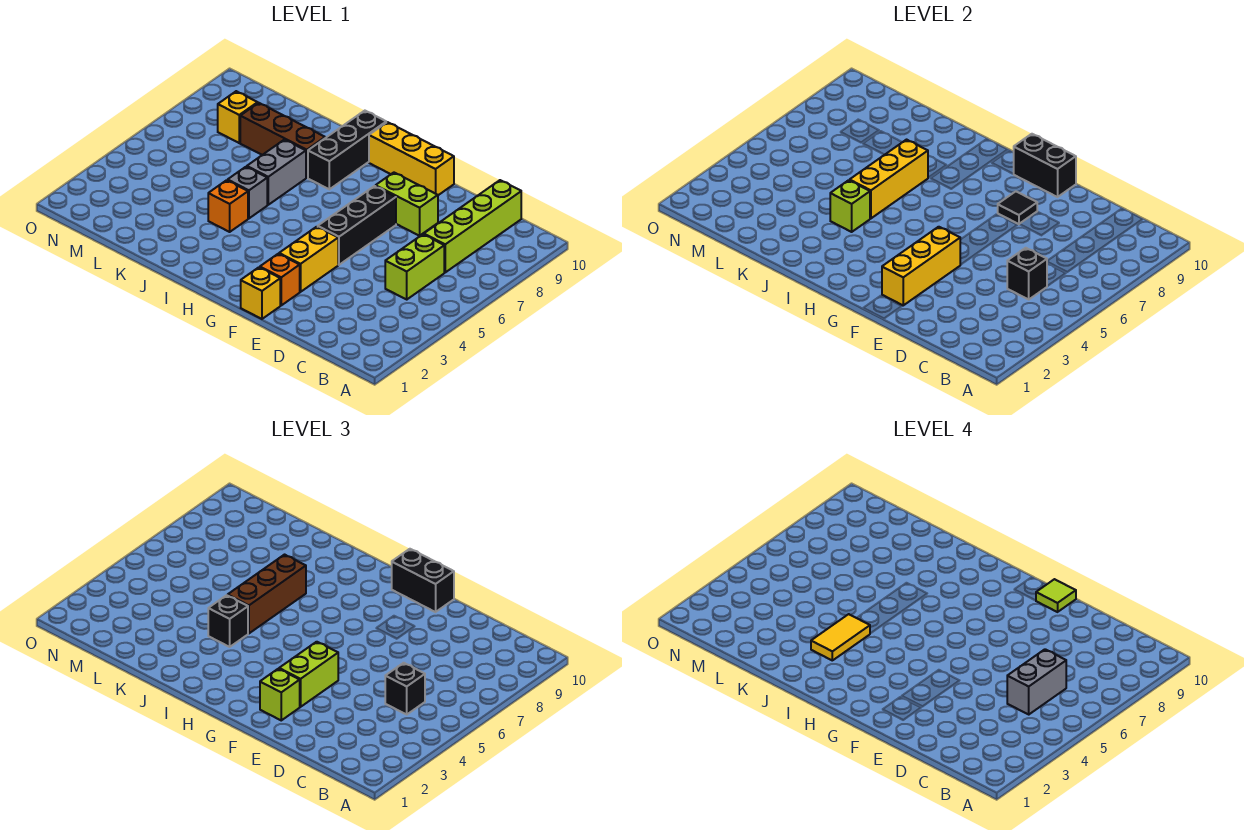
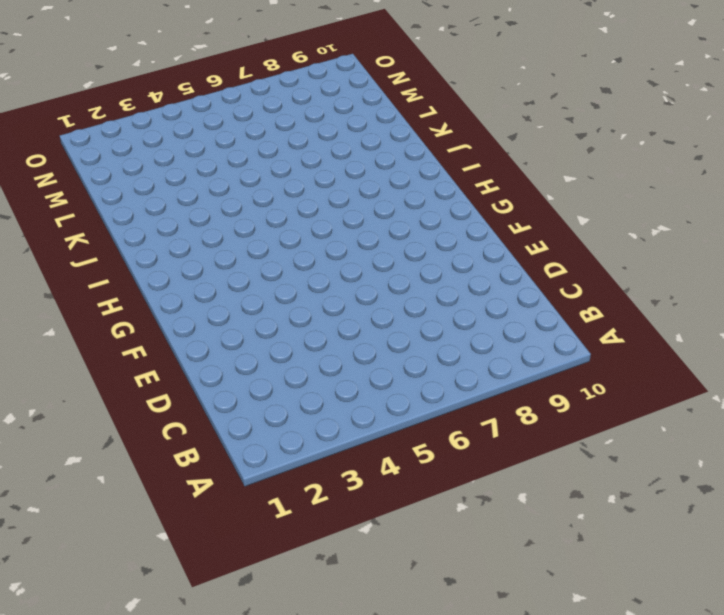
none -> lime 1x2 brick [385,234,444,299]
none -> lime 1x4 brick [424,180,521,272]
none -> lime 1x2 brick [376,173,438,236]

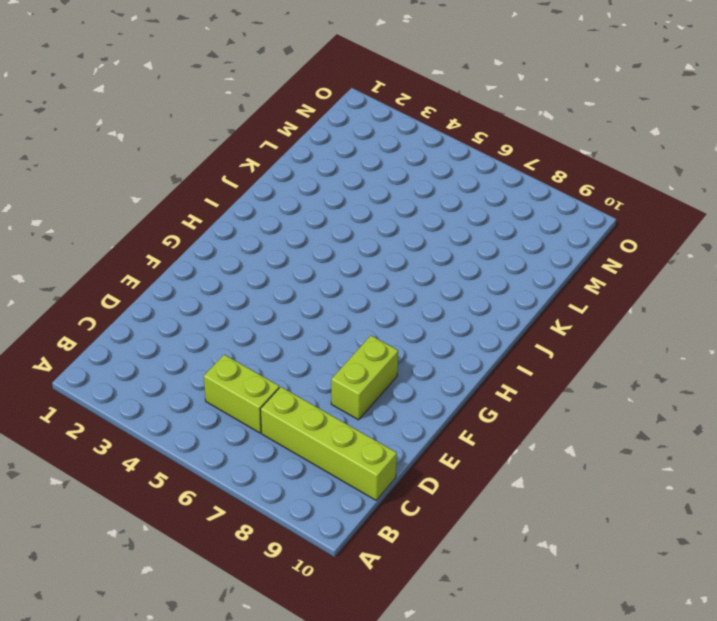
none -> yellow 1x1 brick [241,267,280,319]
none -> orange 1x1 brick [260,254,300,305]
none -> yellow 1x2 brick [279,227,338,292]

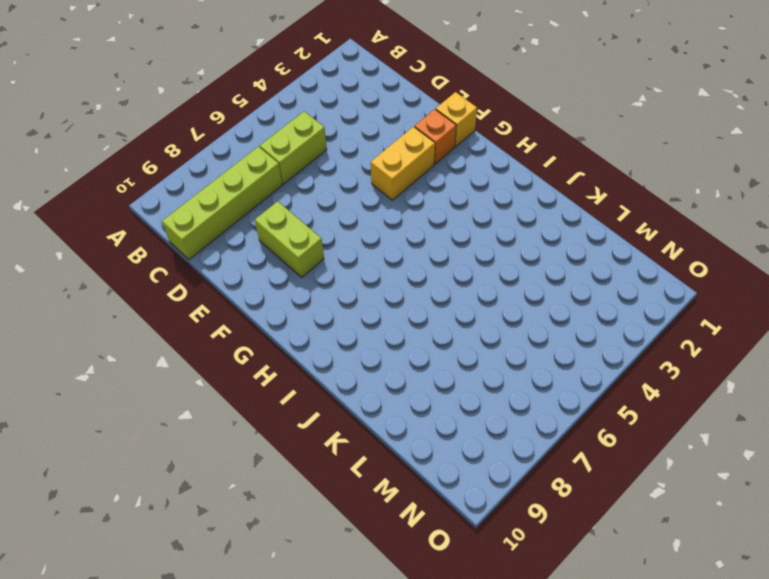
none -> black 1x3 brick [318,186,396,265]
none -> yellow 1x3 brick [369,122,454,195]
none -> black 1x3 brick [308,111,386,189]

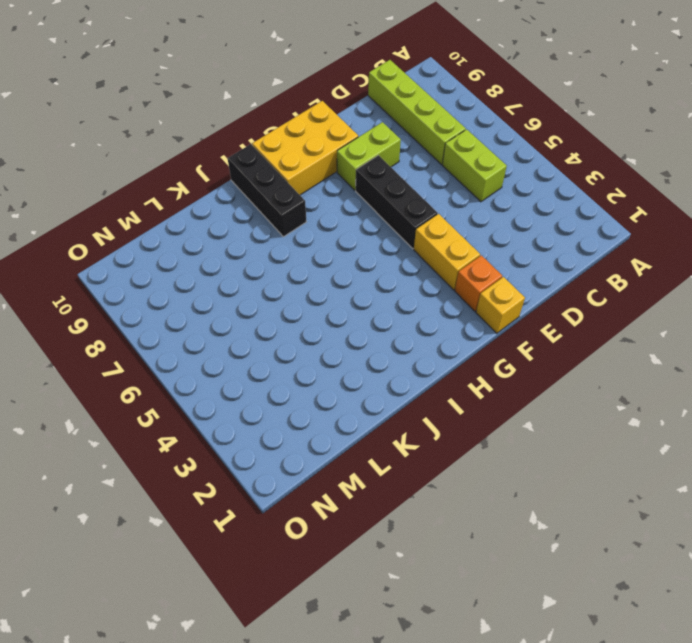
yellow 2x3 brick [252,101,358,195] -> yellow 1x3 brick [369,122,454,195]
none -> orange 1x1 brick [208,180,248,232]
none -> grey 1x1 brick [228,167,267,218]
none -> grey 1x2 brick [247,140,306,205]

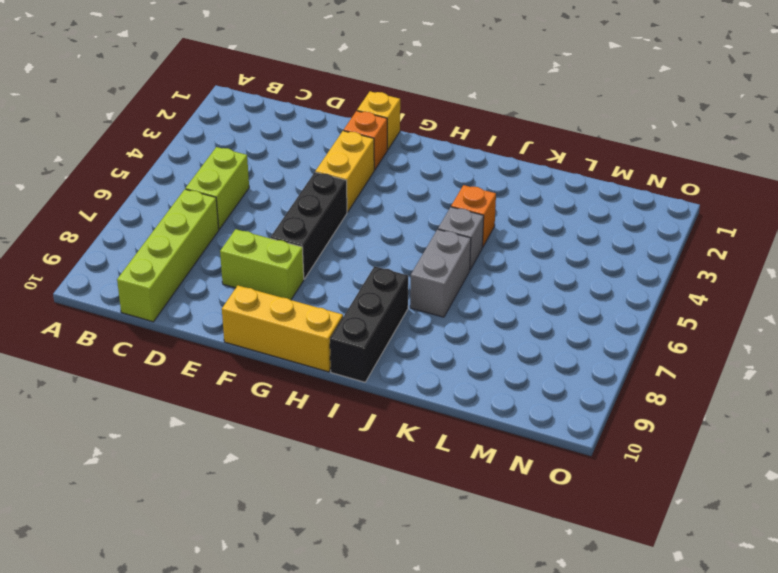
none -> brown 1x3 brick [240,103,325,178]
none -> yellow 1x1 brick [218,91,258,143]
none -> black 1x1 brick [1007,248,1047,299]

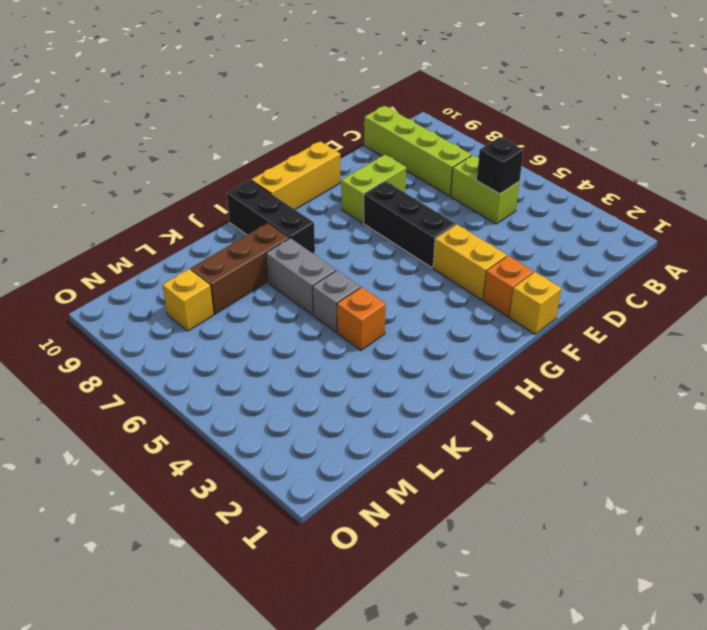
none -> yellow 1x3 brick [882,227,960,305]
none -> black 1x1 tile [998,192,1037,224]
none -> black 1x2 brick [1014,134,1076,197]

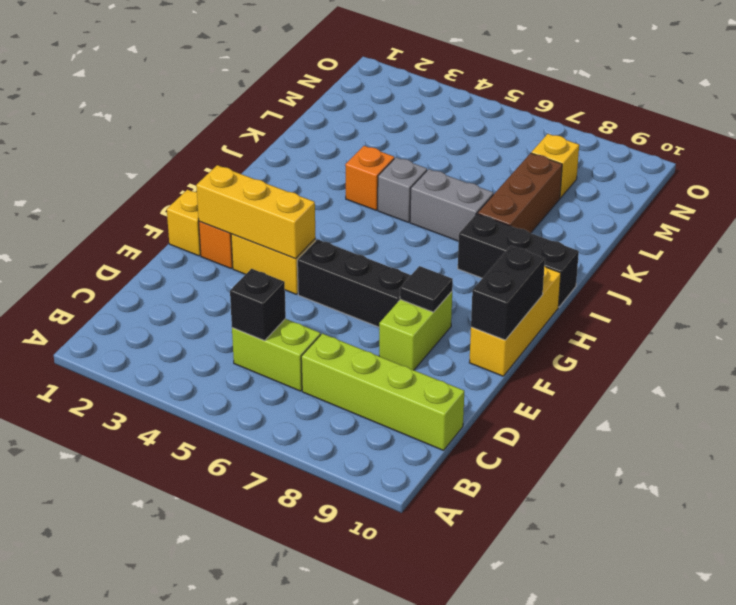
none -> lime 1x1 brick [830,180,870,232]
none -> yellow 1x3 brick [850,140,928,218]
none -> black 1x1 brick [385,663,425,714]

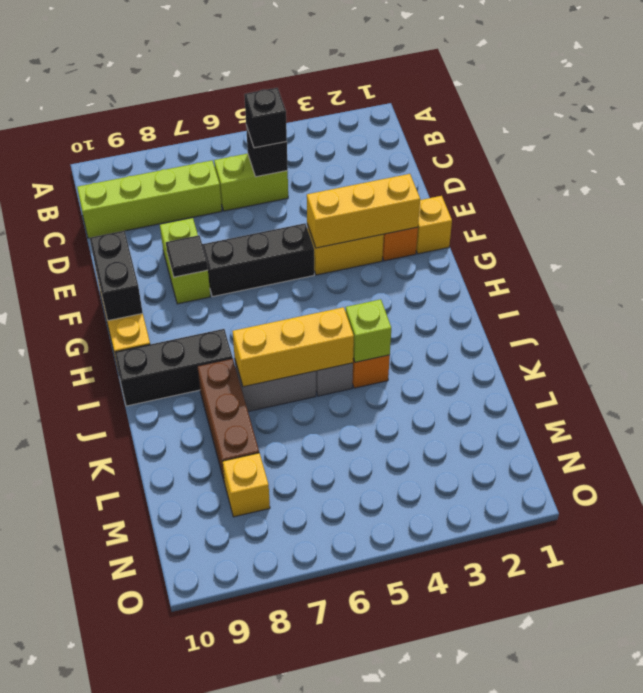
none -> lime 1x1 brick [260,669,300,720]
none -> lime 1x2 brick [279,642,338,707]
none -> black 1x2 brick [392,549,454,612]

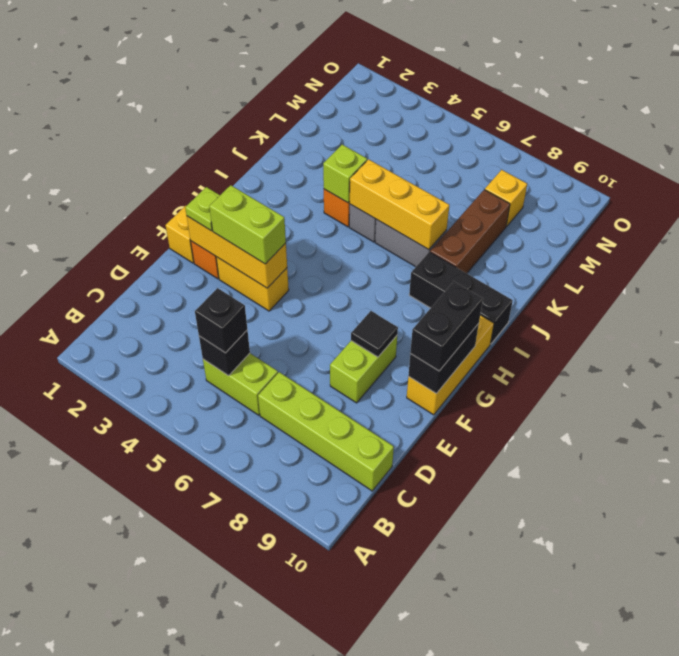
lime 1x1 plate [185,187,220,231] -> lime 1x1 brick [260,669,300,720]
none -> black 1x3 brick [318,186,396,265]
none -> black 1x1 brick [208,595,248,647]
none -> brown 1x3 brick [228,555,306,633]

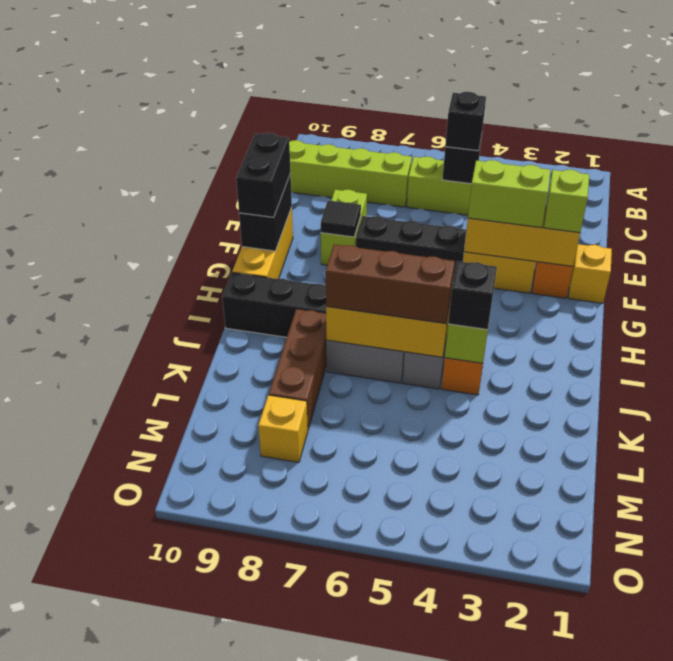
none -> grey 1x2 brick [1007,649,1066,714]
none -> lime 1x1 tile [1036,579,1076,612]
none -> yellow 1x2 tile [811,614,870,660]

